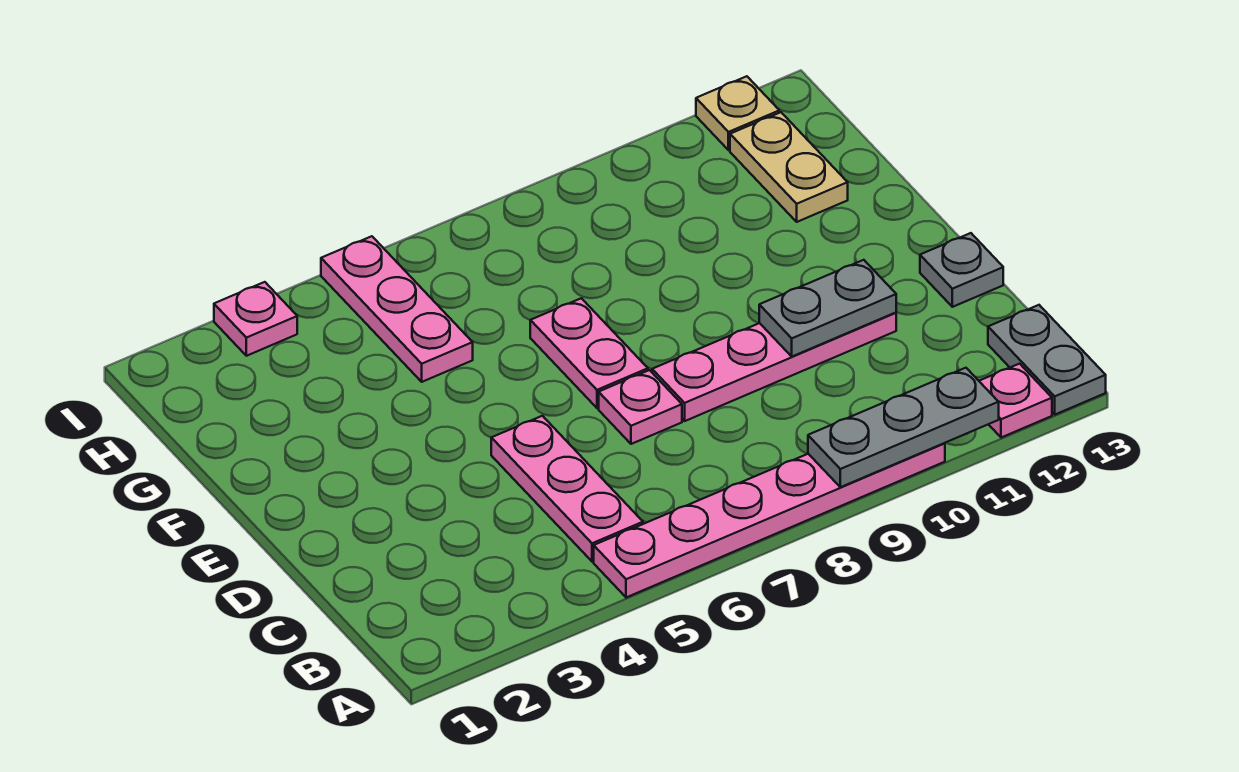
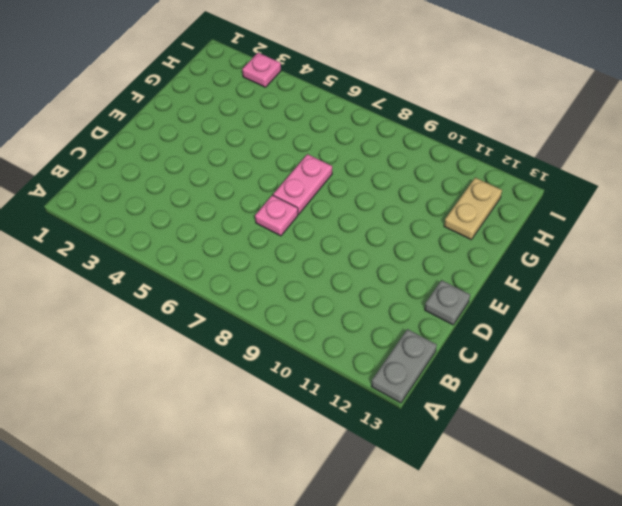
none -> pink 1x6 plate [594,443,945,598]
none -> pink 1x1 plate [979,364,1052,438]
none -> pink 1x3 plate [491,416,643,562]

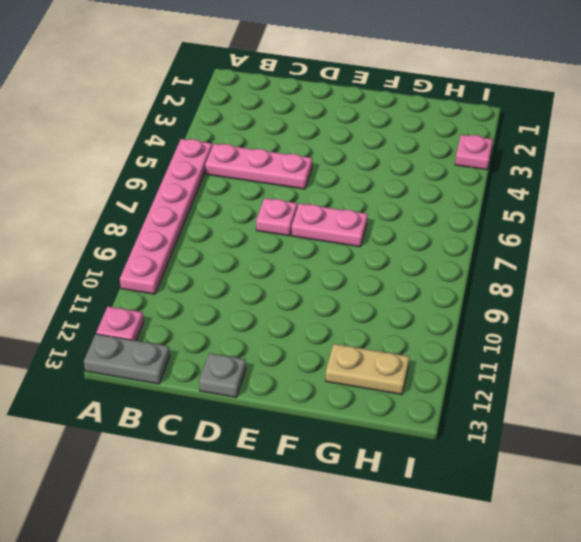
none -> pink 1x4 plate [652,313,896,421]
none -> pink 1x3 plate [321,236,473,382]
none -> tan 1x1 plate [696,76,779,150]

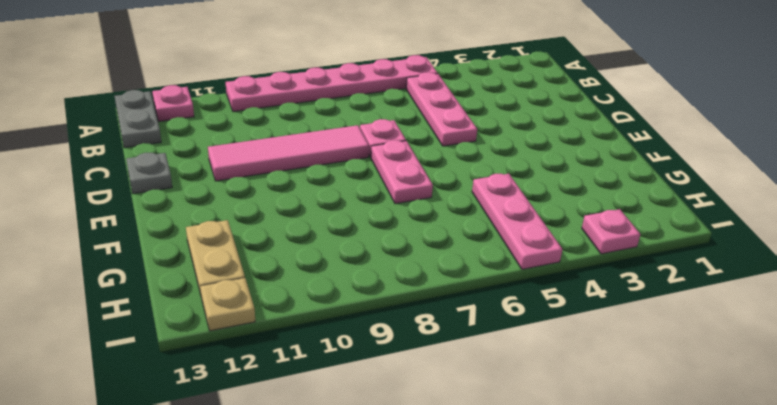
pink 1x4 tile [208,125,369,181] -> pink 1x4 plate [652,313,896,421]
none -> grey 1x3 plate [808,368,999,487]
none -> grey 1x2 plate [759,260,896,356]

